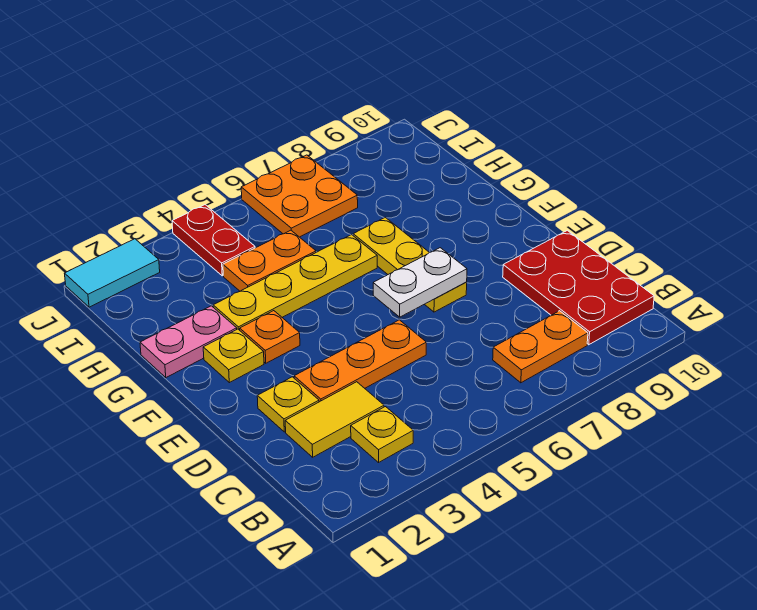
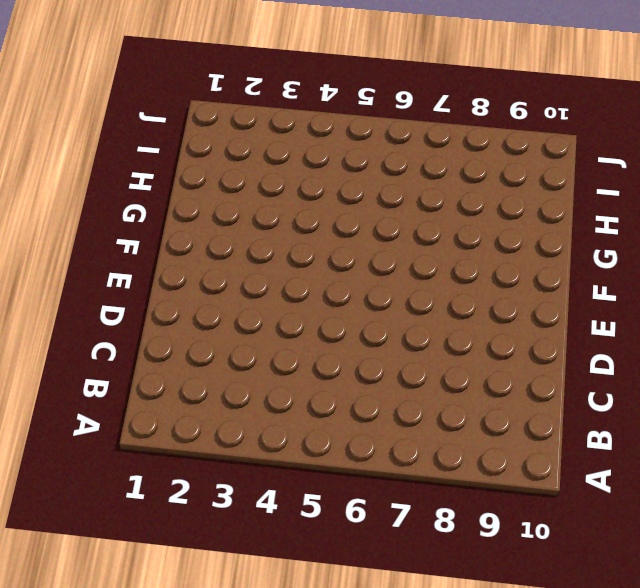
none -> yellow 1x1 plate [351,407,413,463]
none -> orange 1x2 plate [493,311,588,383]
none -> red 2x3 plate [503,230,654,345]

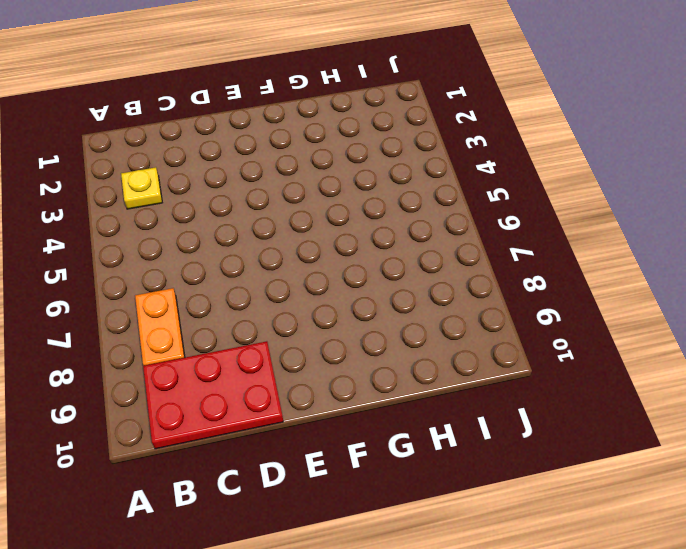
none -> yellow 1x2 tile [285,382,384,457]
none -> yellow 1x1 plate [257,377,319,432]
none -> orange 1x3 plate [294,320,426,402]

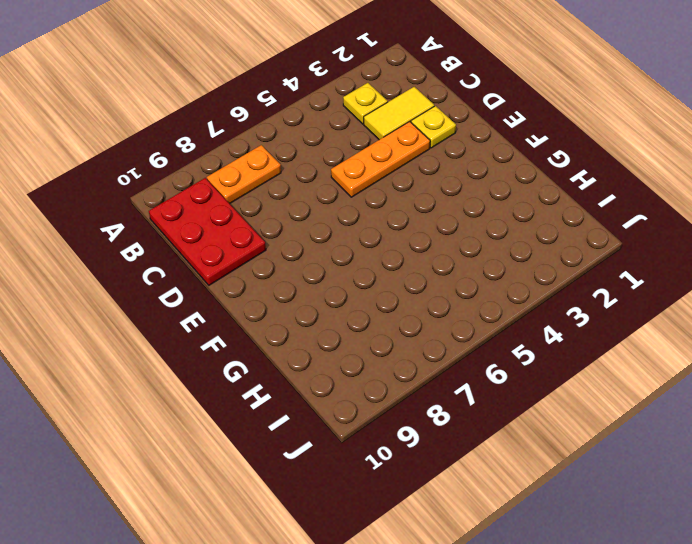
none -> yellow 1x3 plate [353,217,467,312]
none -> yellow 1x1 plate [203,329,264,383]
none -> orange 1x1 plate [240,311,300,363]

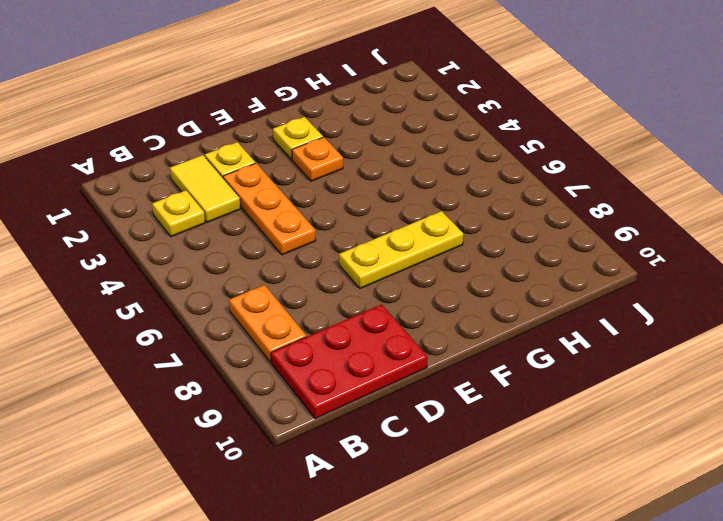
none -> pink 1x2 plate [140,306,237,378]
none -> yellow 1x4 plate [213,235,377,330]
none -> orange 1x2 plate [223,230,316,291]

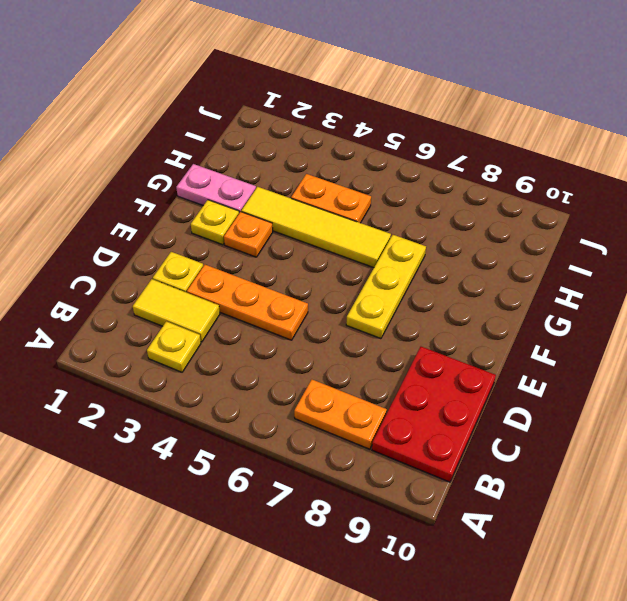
yellow 1x4 tile [241,187,391,268] -> yellow 1x4 plate [213,235,377,330]
none -> red 1x2 plate [172,205,255,276]
none -> orange 2x2 plate [241,155,358,237]
none -> cyan 1x2 tile [64,239,160,307]

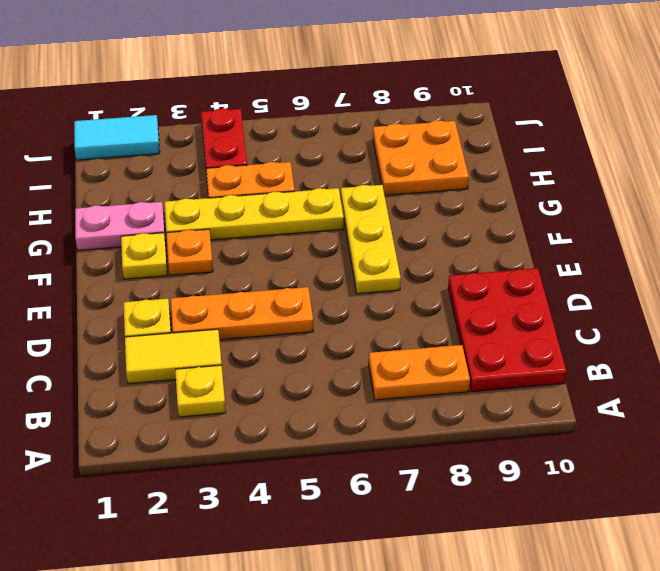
orange 2x2 plate [373,120,469,195] -> orange 2x2 plate moved to [241,155,358,237]
none -> white 1x2 plate [373,248,467,317]

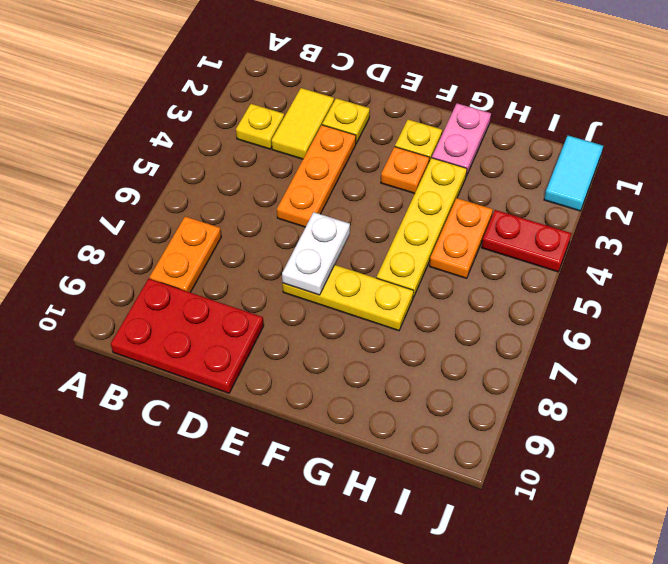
none -> orange 2x2 plate [241,155,358,237]

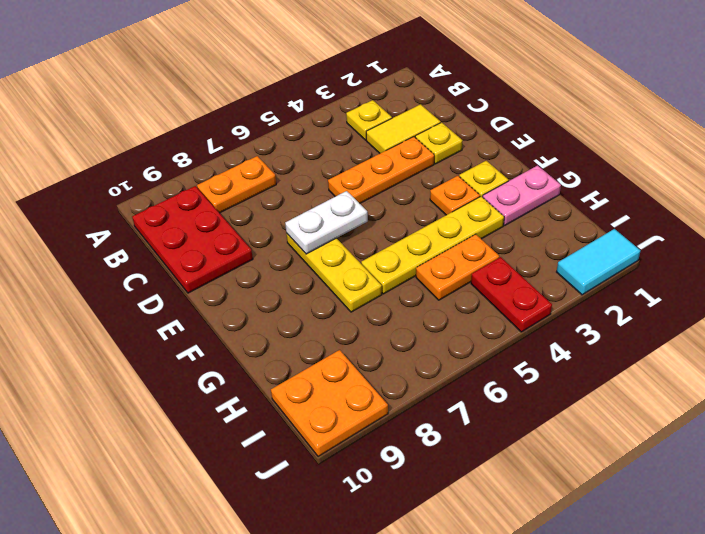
orange 2x2 plate [271,350,388,457] -> orange 2x2 plate moved to [241,155,358,237]

